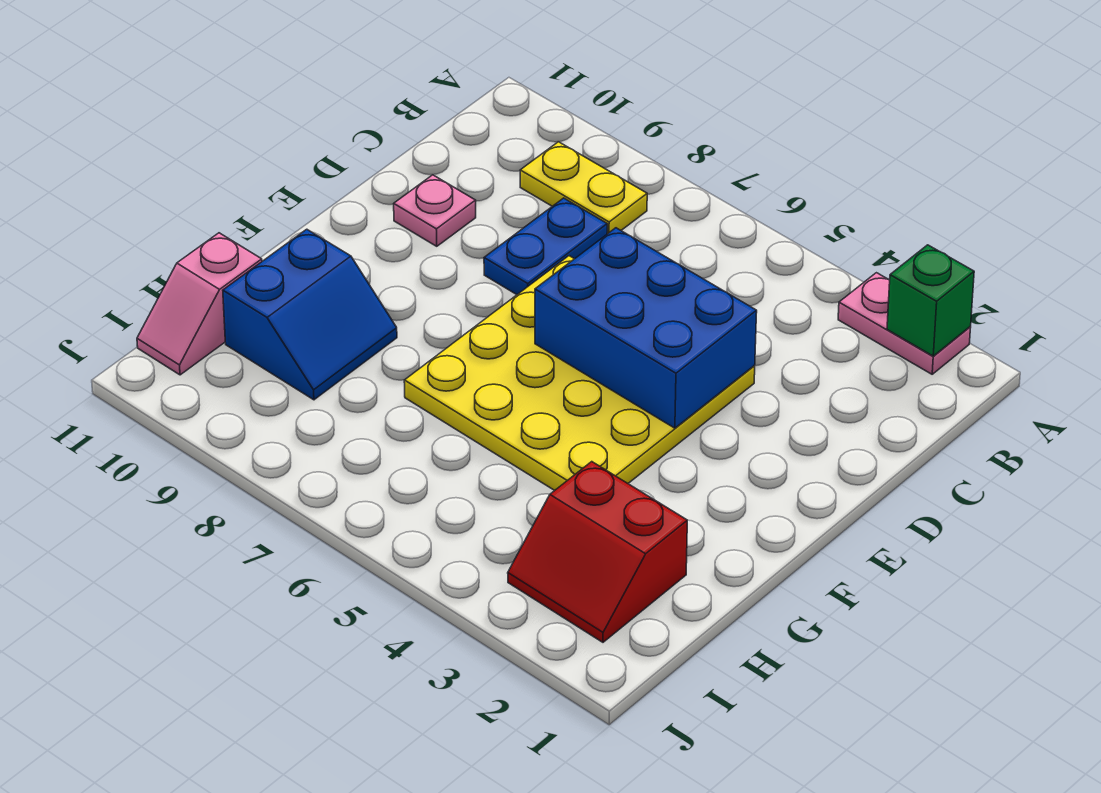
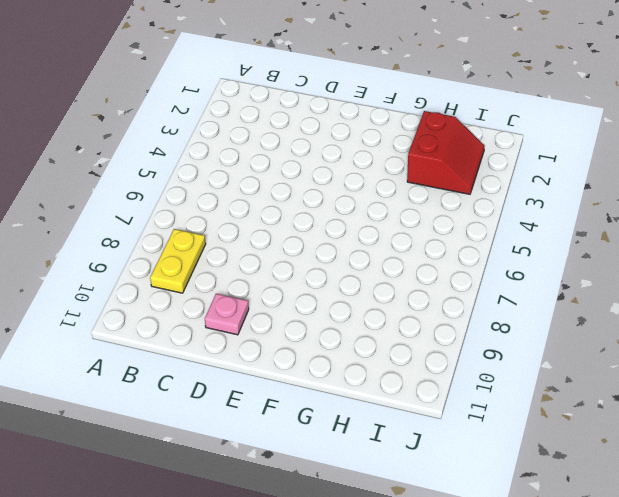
none -> pink 1x2 plate [838,273,971,374]
none -> blue 1x2 plate [484,198,607,295]

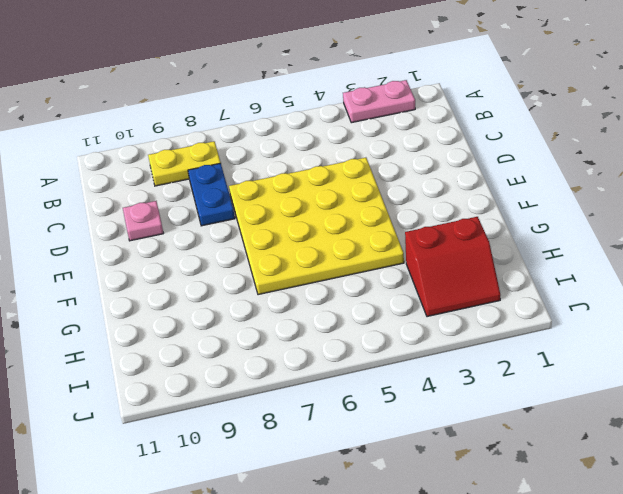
none -> blue 2x2 slope [223,229,397,400]
none -> pink 1x2 slope [137,233,262,375]

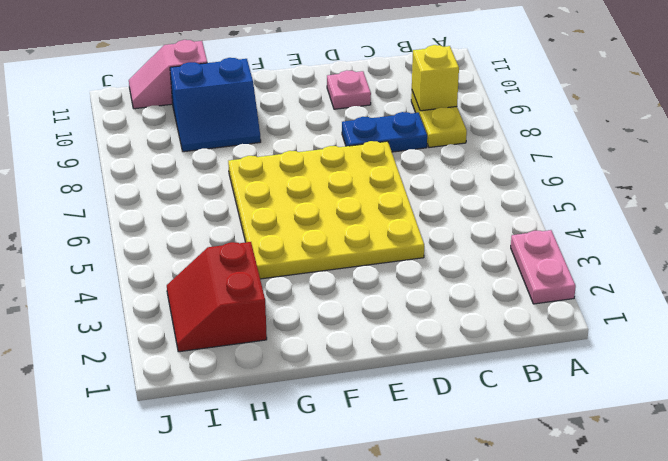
yellow 1x1 brick [412,45,459,111] -> none
none -> green 1x1 brick [887,245,974,356]
none -> blue 2x3 brick [535,228,757,428]

